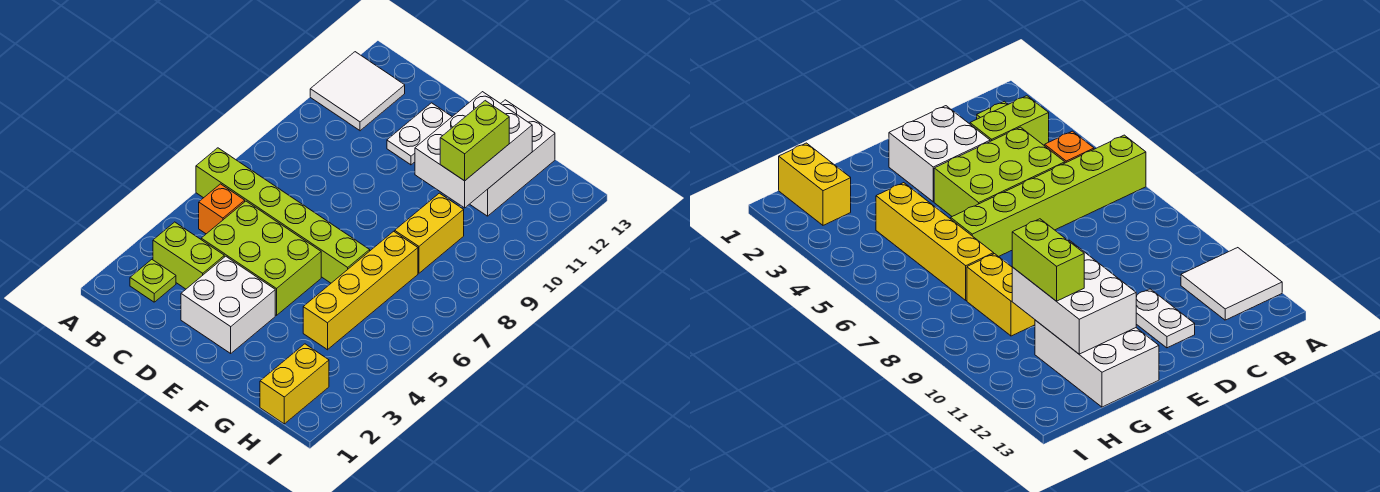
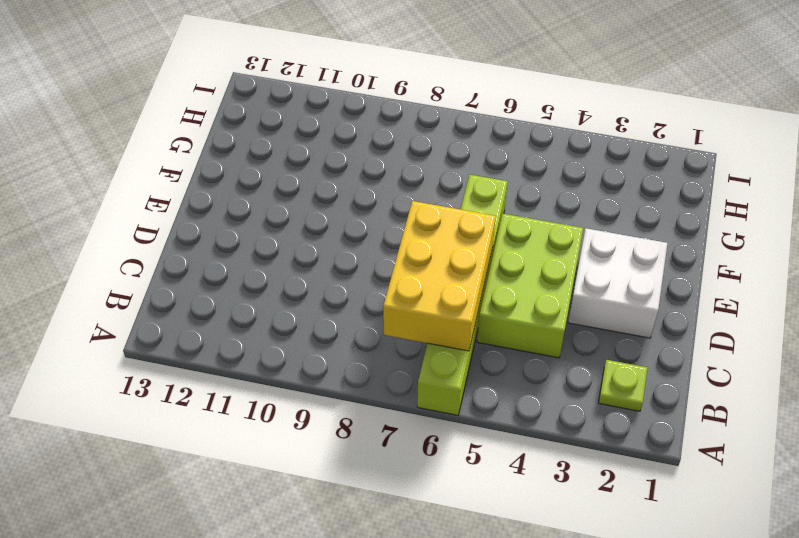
yellow 2x3 brick [383,201,496,351] -> none
none -> white 2x2 tile [310,52,405,131]
none -> lime 1x2 brick [153,222,224,289]
none -> orange 1x1 brick [199,184,245,234]

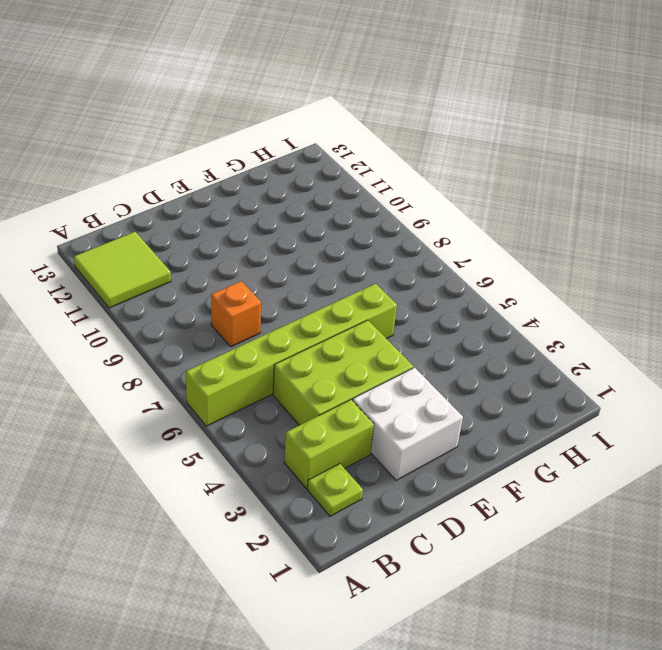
lime 2x2 tile [74,232,171,308] -> white 2x2 tile [310,52,405,131]
orange 1x1 brick [211,281,261,347] -> orange 1x1 brick moved to [199,184,245,234]
none -> white 1x2 plate [387,103,452,165]
none -> white 2x3 brick [470,100,555,216]
none -> yellow 1x4 brick [303,231,418,350]

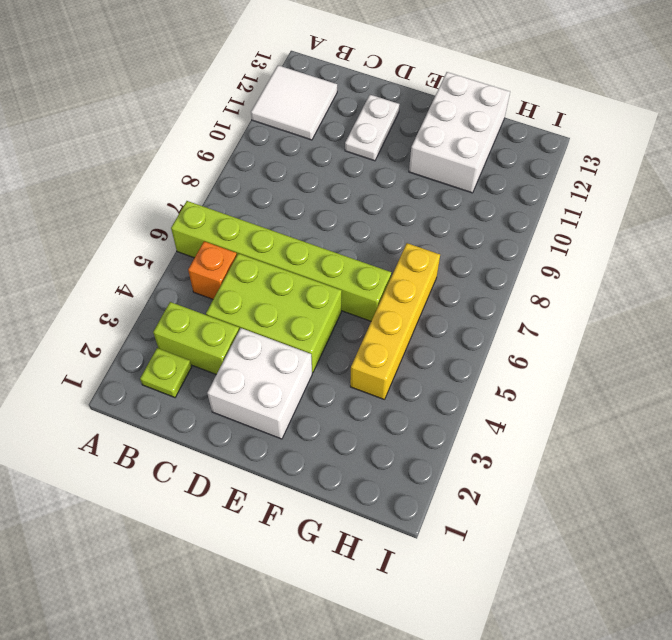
none -> yellow 1x2 brick [395,193,464,273]
none -> yellow 1x2 brick [260,344,329,424]
none -> white 2x3 brick [415,92,532,208]

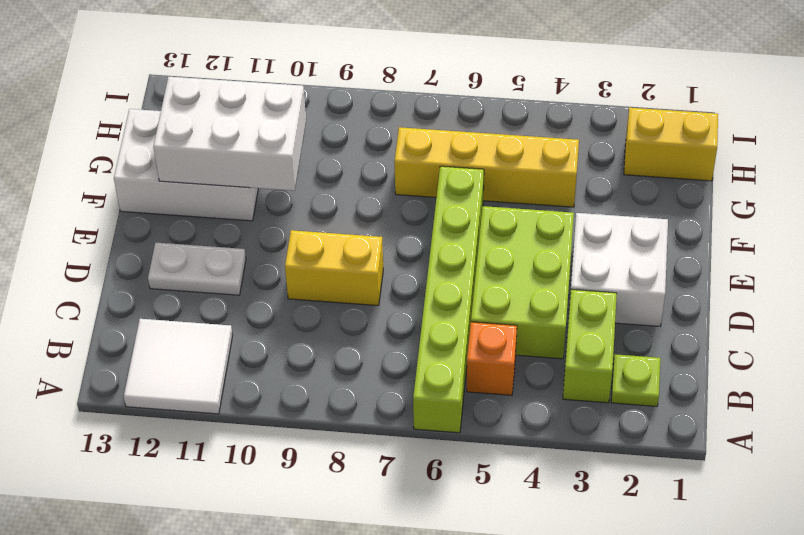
yellow 1x2 brick [285,230,383,306] -> yellow 1x2 brick moved to [395,193,464,273]
none -> lime 1x2 brick [440,101,509,181]

